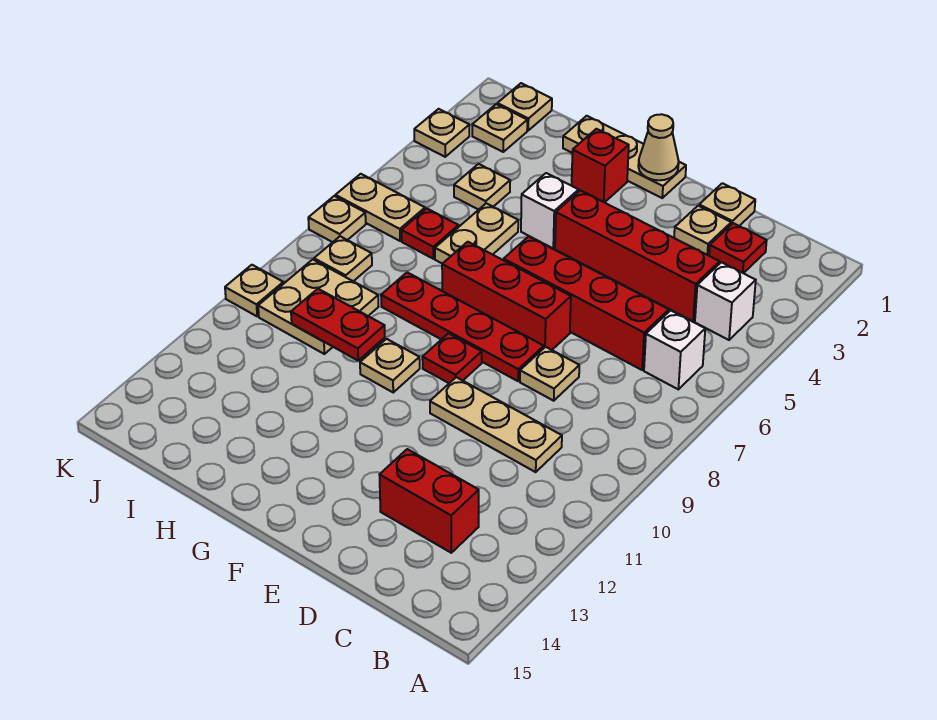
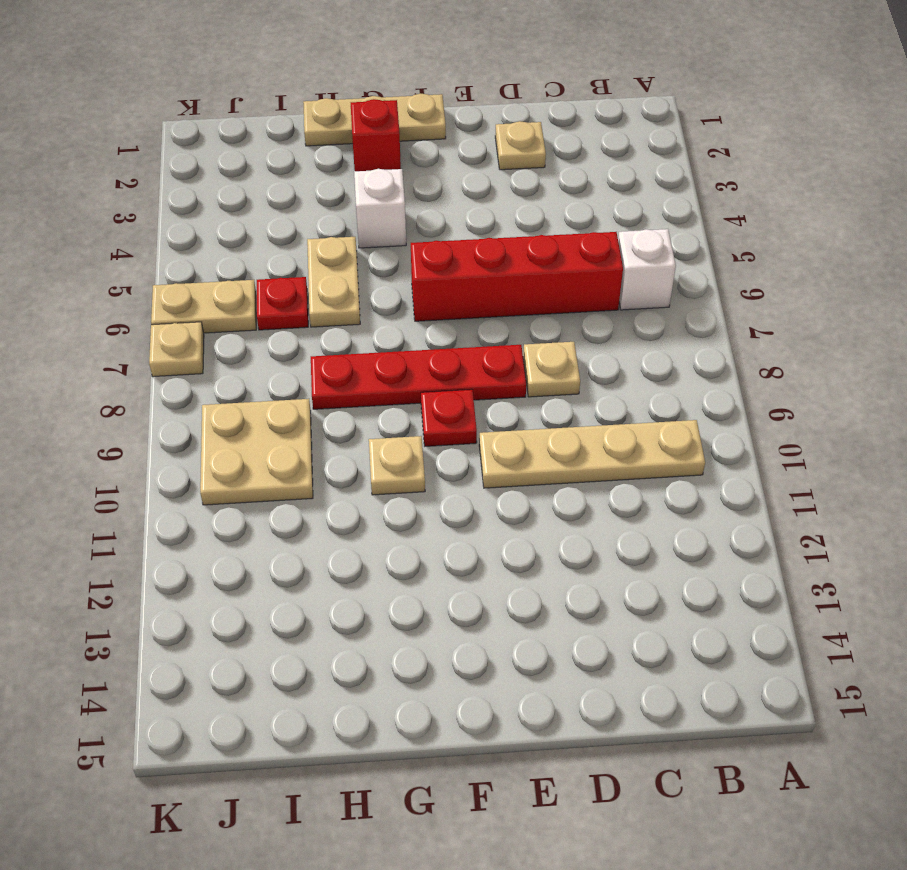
tan 1x4 plate [479,420,705,488] -> tan 1x3 plate [430,377,562,472]
none -> white 1x1 brick [695,262,756,340]
none -> red 1x1 plate [709,223,767,273]
none -> red 1x4 brick [555,190,720,321]
none -> red 1x2 brick [380,449,479,553]

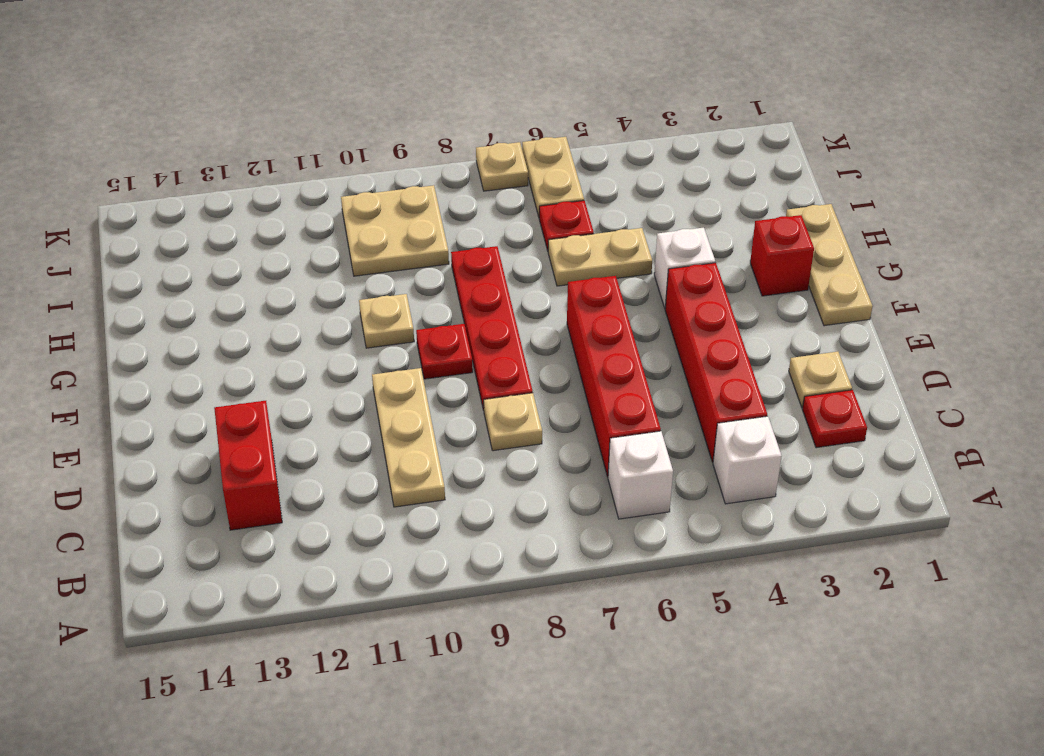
none -> tan 1x1 plate [699,183,755,226]
none -> red 1x3 brick [442,242,571,350]
none -> tan 1x1 plate [454,164,510,210]
none -> tan 1x1 plate [497,83,552,130]

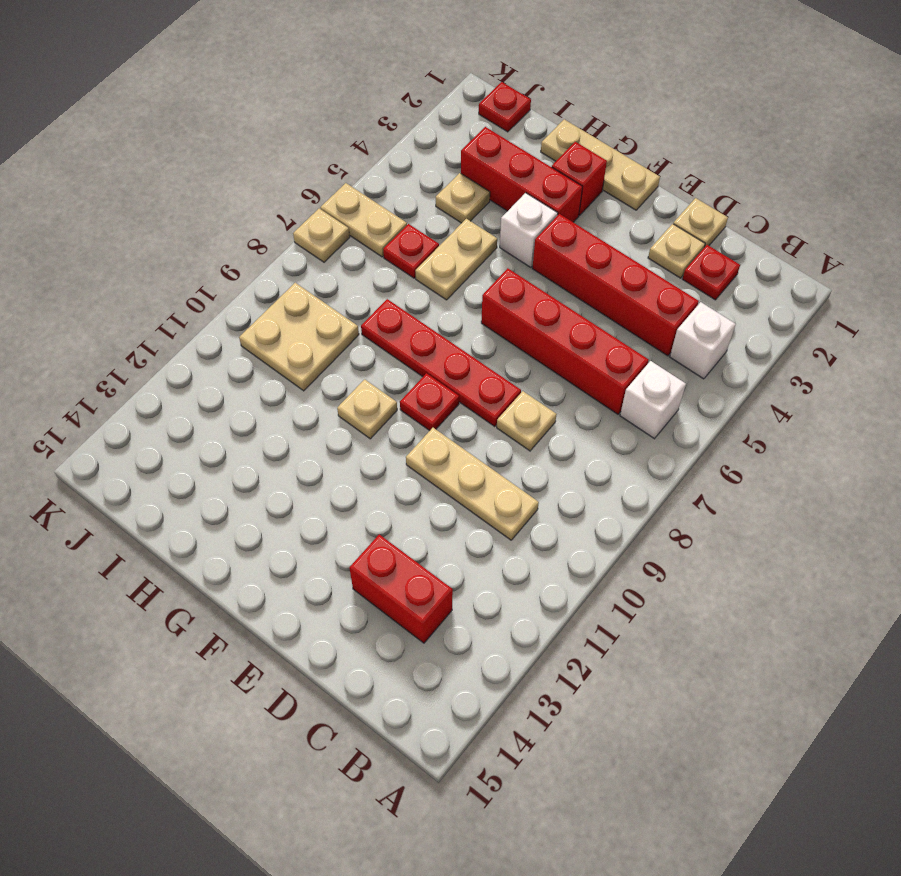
red 1x3 brick [461,127,583,222] -> red 1x3 brick moved to [442,242,571,350]
red 1x1 plate [479,82,531,132] -> tan 1x1 plate [497,83,552,130]
none -> tan 1x1 plate [472,104,527,152]
none -> tan 1x1 plate [314,236,372,281]
none -> tan 1x1 plate [414,109,469,157]
none -> tan 1x1 plate [225,265,283,316]

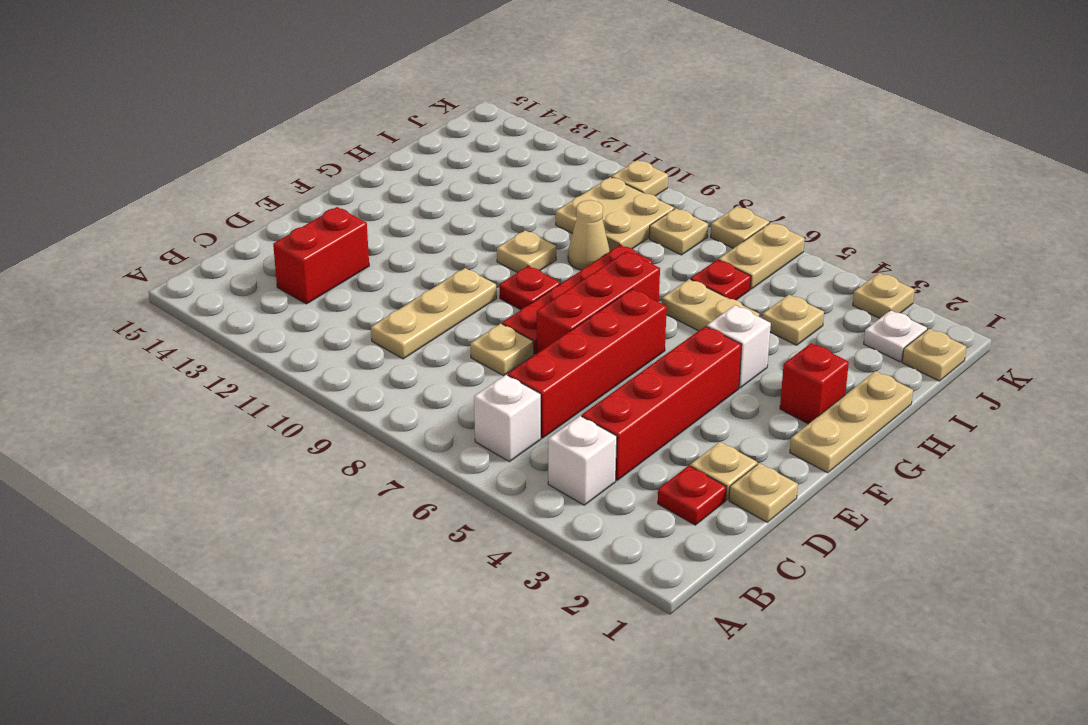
tan 1x1 cone [568,200,610,270] -> tan 1x1 cone moved to [638,114,679,180]
white 1x1 plate [864,310,927,362] -> tan 1x1 plate [472,104,527,152]
none -> red 1x2 plate [291,289,385,360]

